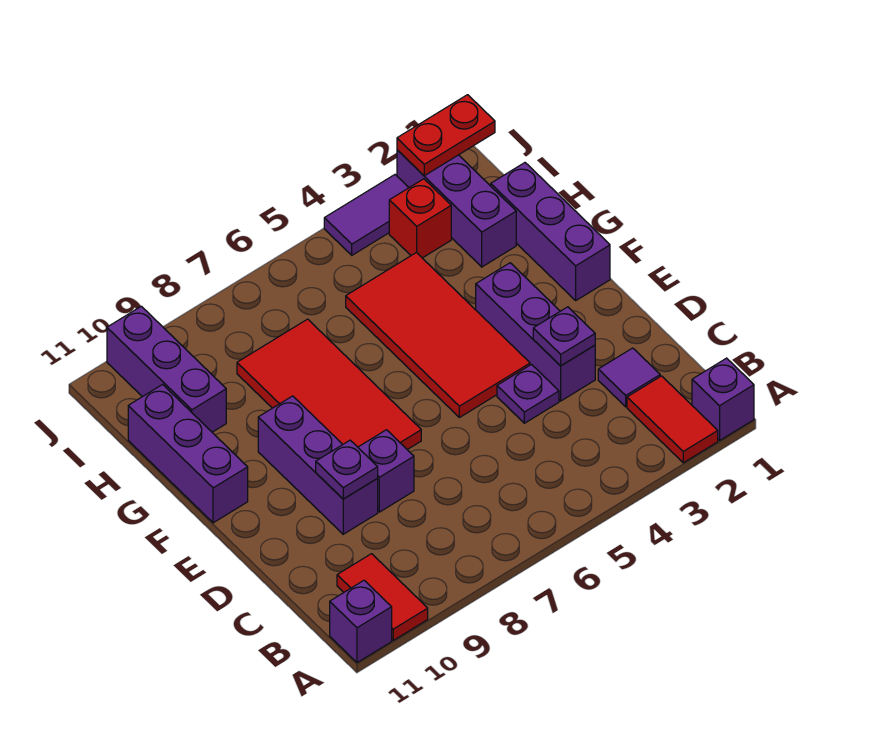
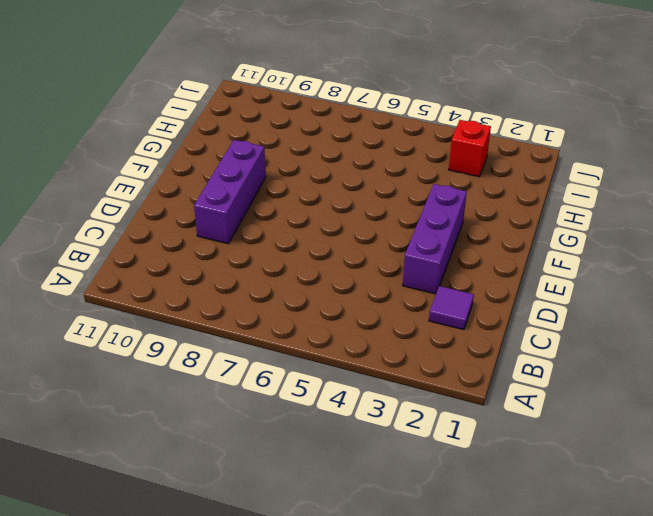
none -> purple 1x1 brick [692,358,754,440]
none -> red 1x2 tile [627,376,718,463]
none -> red 1x2 tile [337,554,428,640]

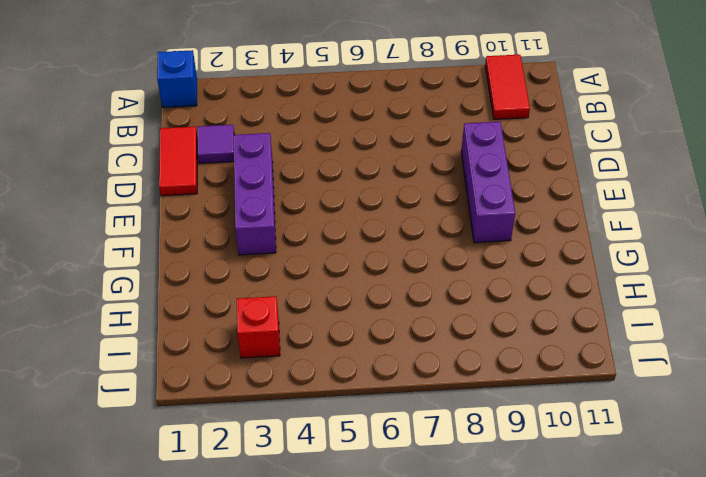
blue 1x1 brick [157,50,197,107] -> purple 1x1 brick [692,358,754,440]
red 1x2 tile [159,127,197,196] -> red 1x2 tile moved to [627,376,718,463]
none -> purple 1x1 brick [330,581,392,663]
none -> purple 1x1 plate [497,365,559,423]
none -> purple 1x1 brick [358,430,414,512]

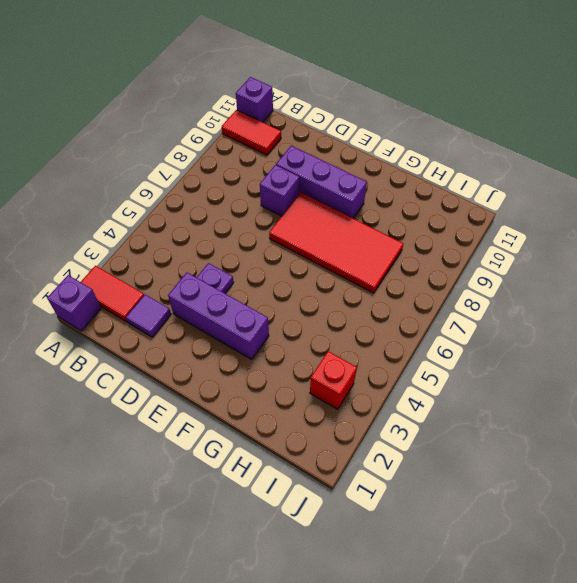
none -> red 2x4 tile [346,252,530,417]
none -> purple 1x3 brick [491,163,610,300]
none -> purple 1x3 brick [128,384,248,523]

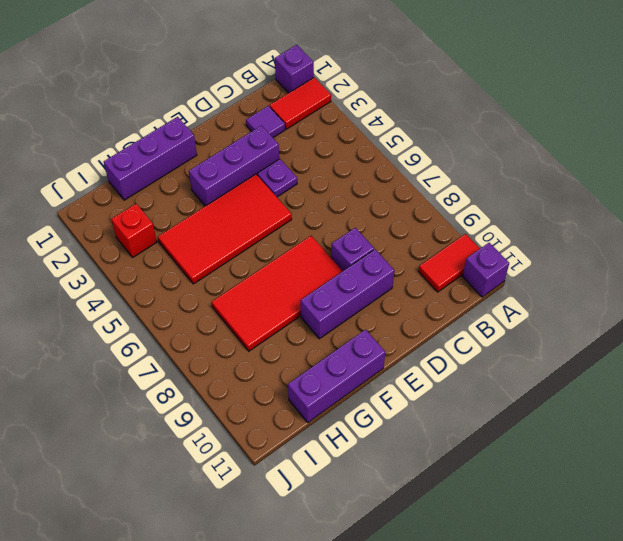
none -> purple 1x3 brick [397,150,516,267]
none -> purple 1x3 brick [107,306,226,432]
none -> purple 1x2 tile [324,175,409,255]

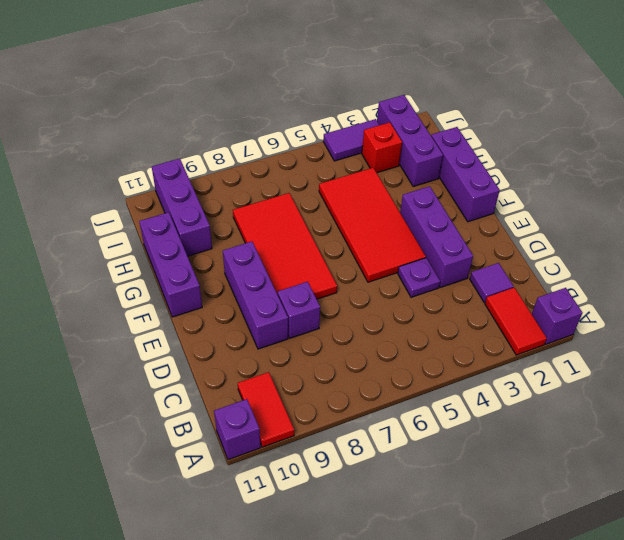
none -> purple 1x1 plate [533,307,595,366]
none -> purple 1x1 plate [316,440,378,499]
none -> red 1x2 plate [397,95,495,176]

